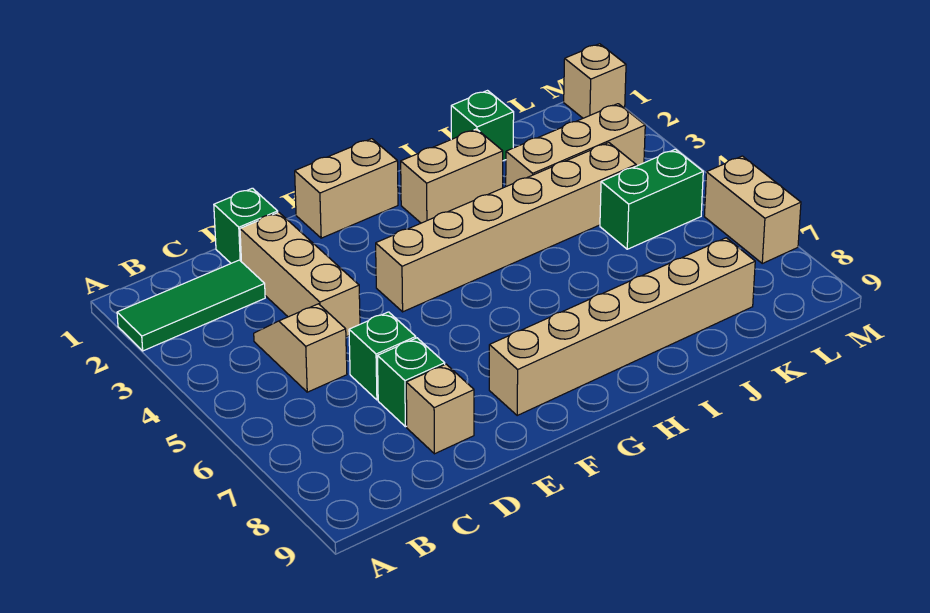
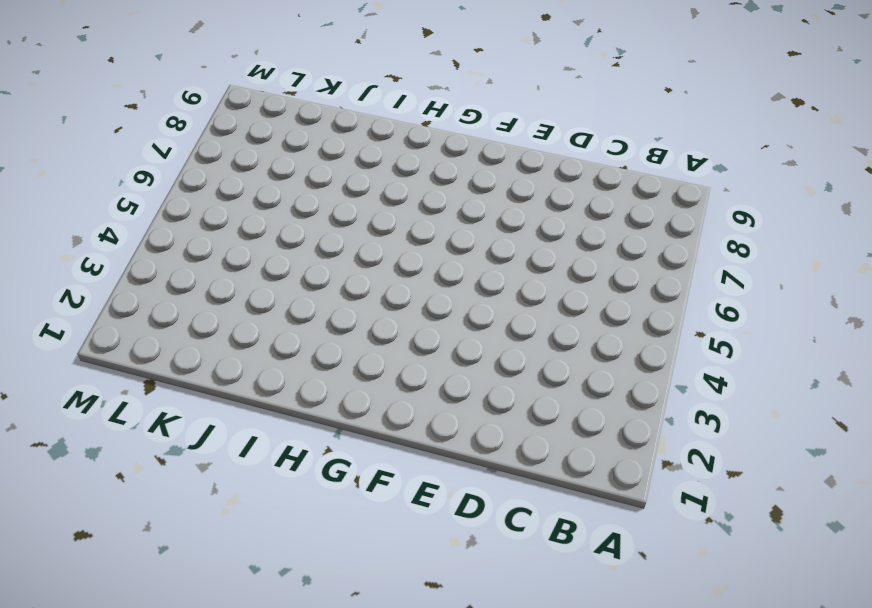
none -> green 1x3 tile [117,260,265,351]
none -> tan 1x2 slope [254,304,347,392]
none -> green 1x1 brick [214,188,278,263]

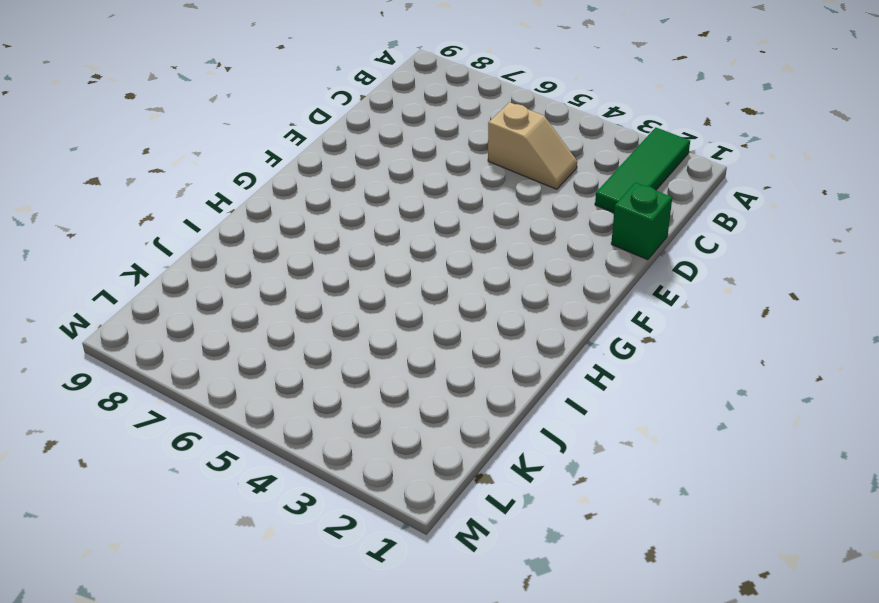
none -> tan 1x3 brick [240,212,360,337]
none -> green 1x1 brick [349,312,416,400]
none -> green 1x1 brick [377,338,445,427]

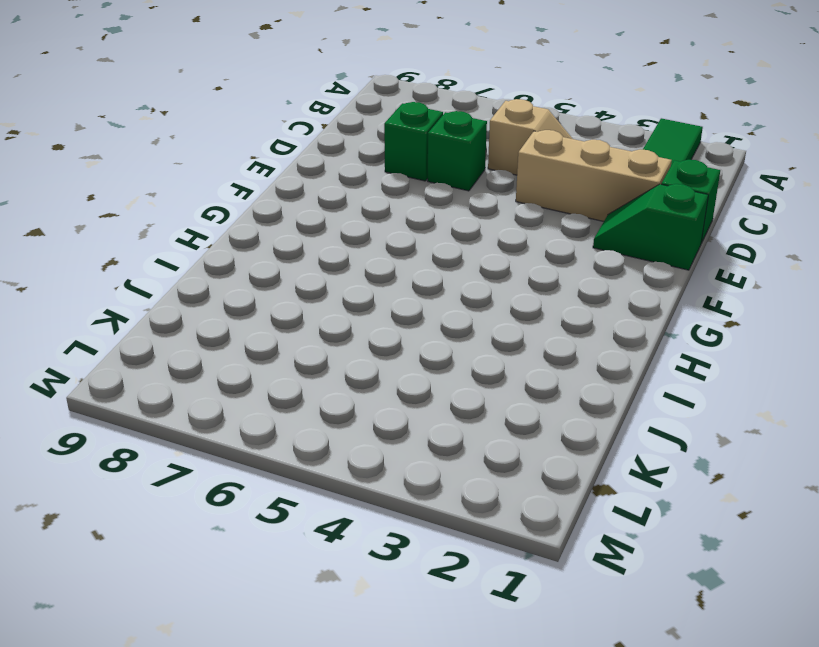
green 1x2 slope [593,184,708,270] -> none
none -> tan 1x1 brick [406,364,474,454]
none -> tan 1x2 brick [295,139,398,238]
none -> tan 1x6 brick [376,143,636,312]

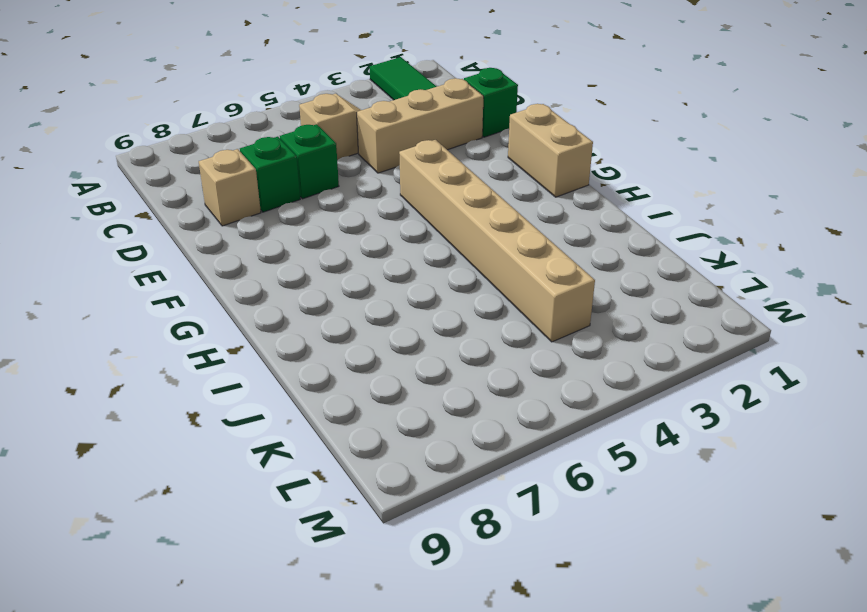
none -> tan 1x6 brick [489,238,755,416]
none -> tan 1x2 brick [401,129,503,223]
none -> green 1x1 brick [451,91,514,161]

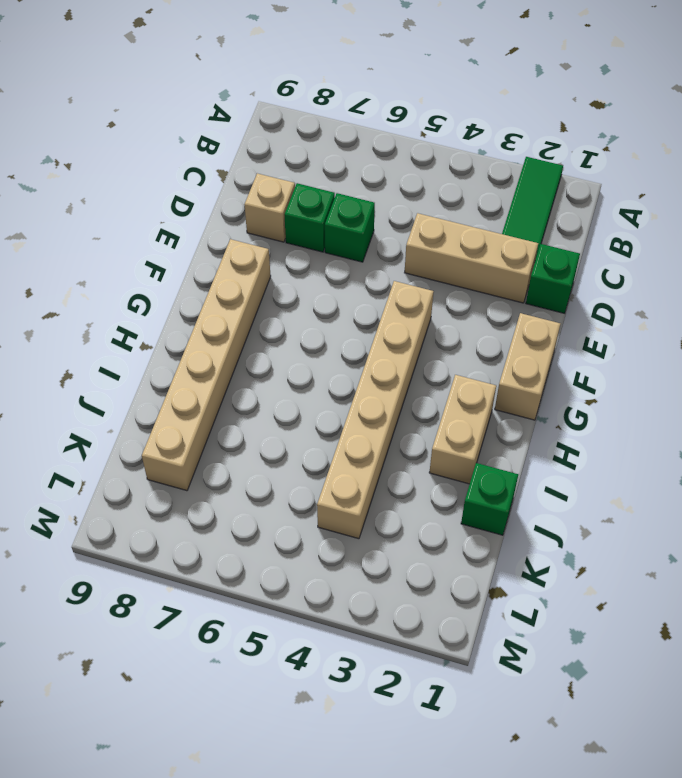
none -> tan 1x2 slope [254,304,347,392]
none -> tan 1x3 brick [506,104,645,186]
none -> green 1x2 brick [600,149,703,249]

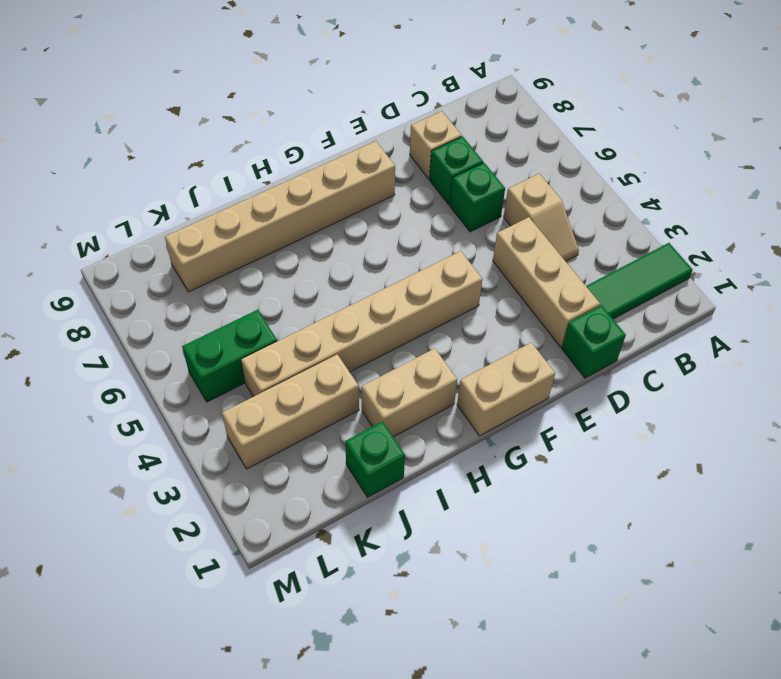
none -> tan 1x1 brick [564,44,626,118]
none -> tan 1x2 brick [704,156,801,263]

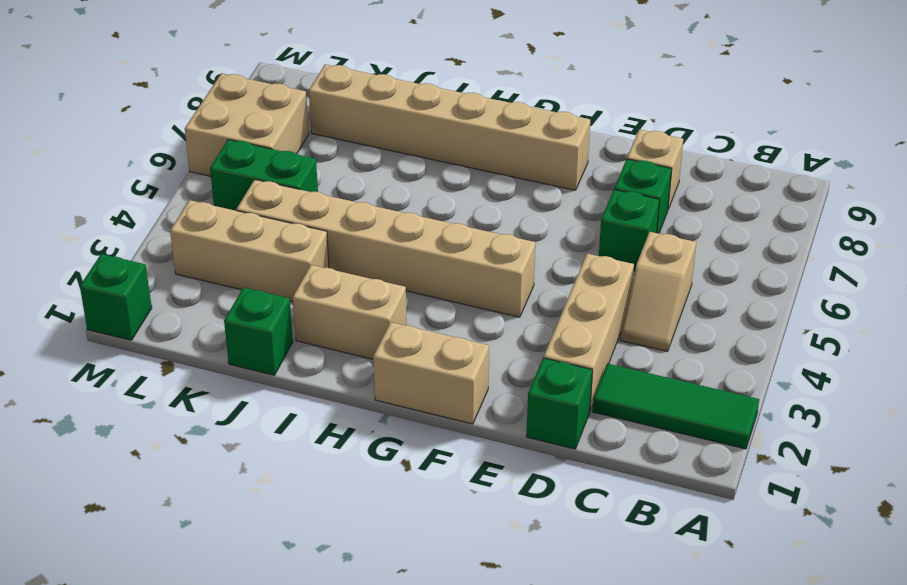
tan 2x2 brick [185,73,309,176] -> tan 1x2 brick [704,156,801,263]
green 1x1 brick [80,254,152,340] -> tan 1x1 brick [564,44,626,118]

